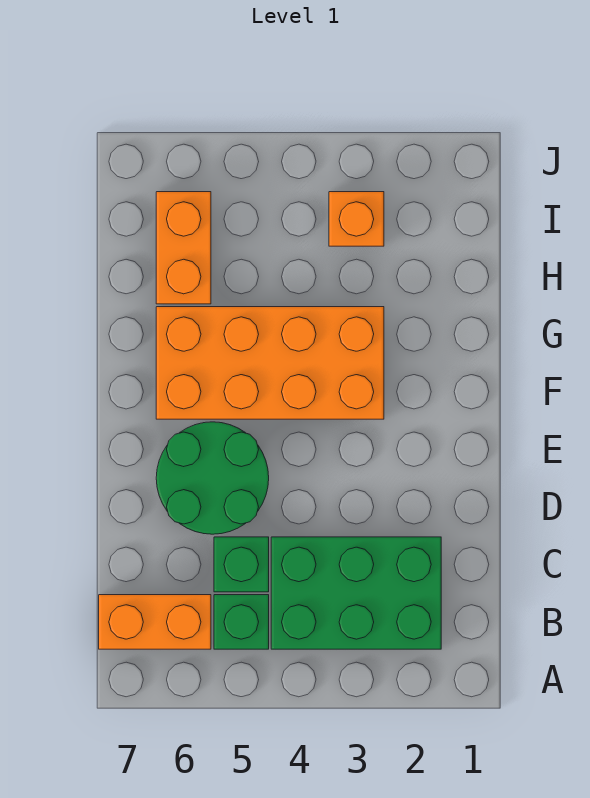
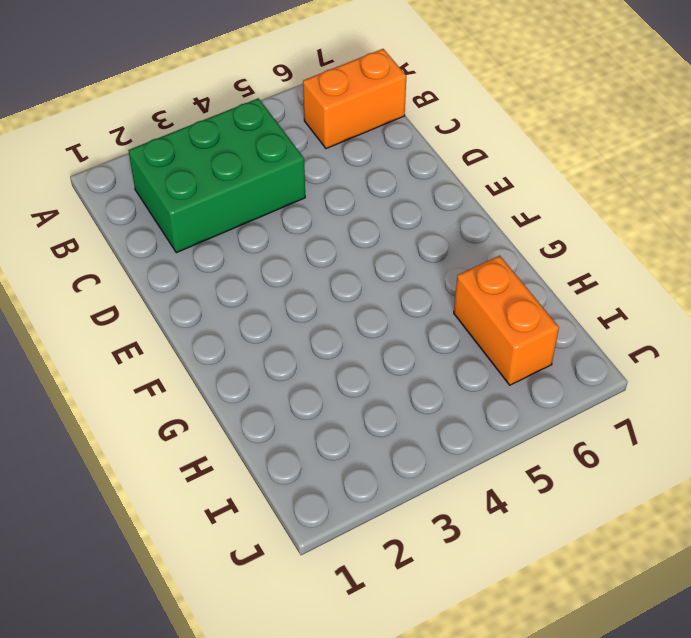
none -> green 1x1 brick [214,595,269,649]
none -> green 1x1 brick [214,537,269,592]

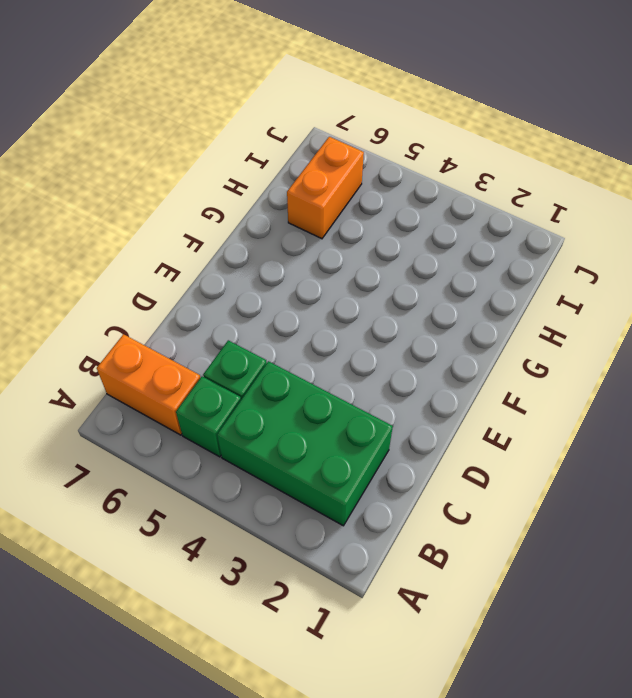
none -> green 2x2 round brick [156,422,269,534]
none -> orange 2x4 brick [156,307,384,419]

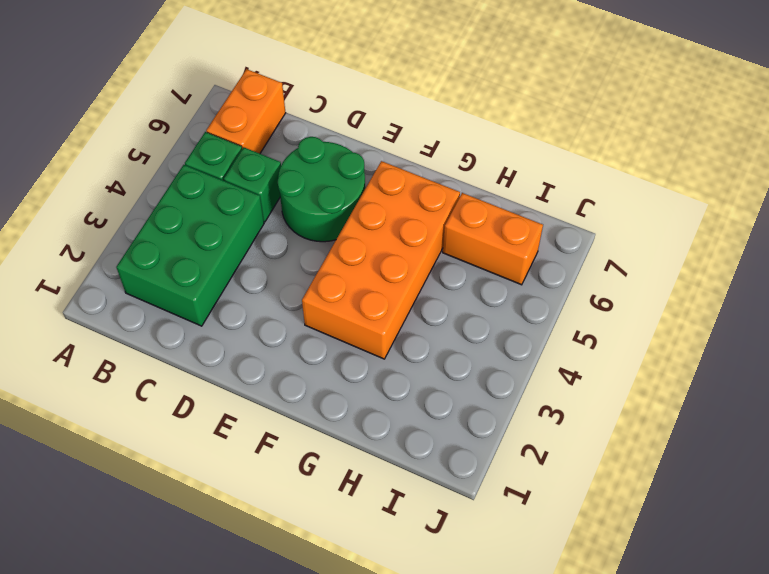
none -> orange 1x1 brick [329,192,384,246]

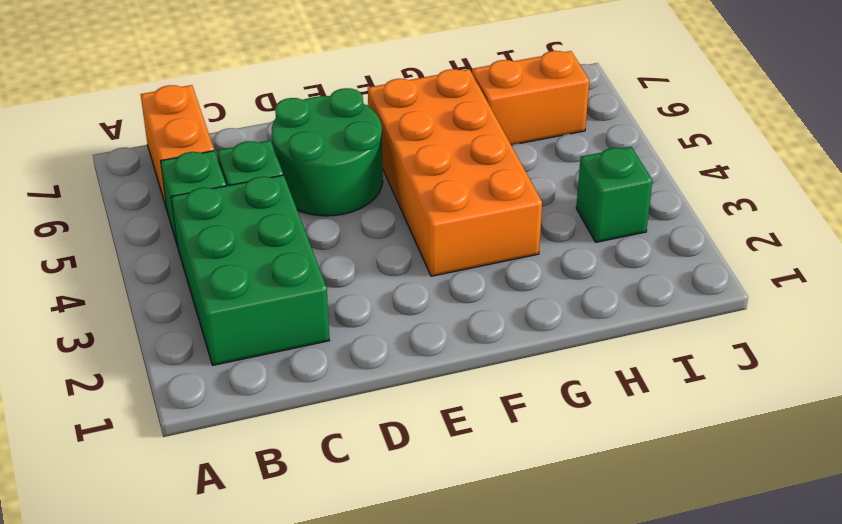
green 1x1 brick [576,147,652,242] -> orange 1x1 brick [329,192,384,246]

